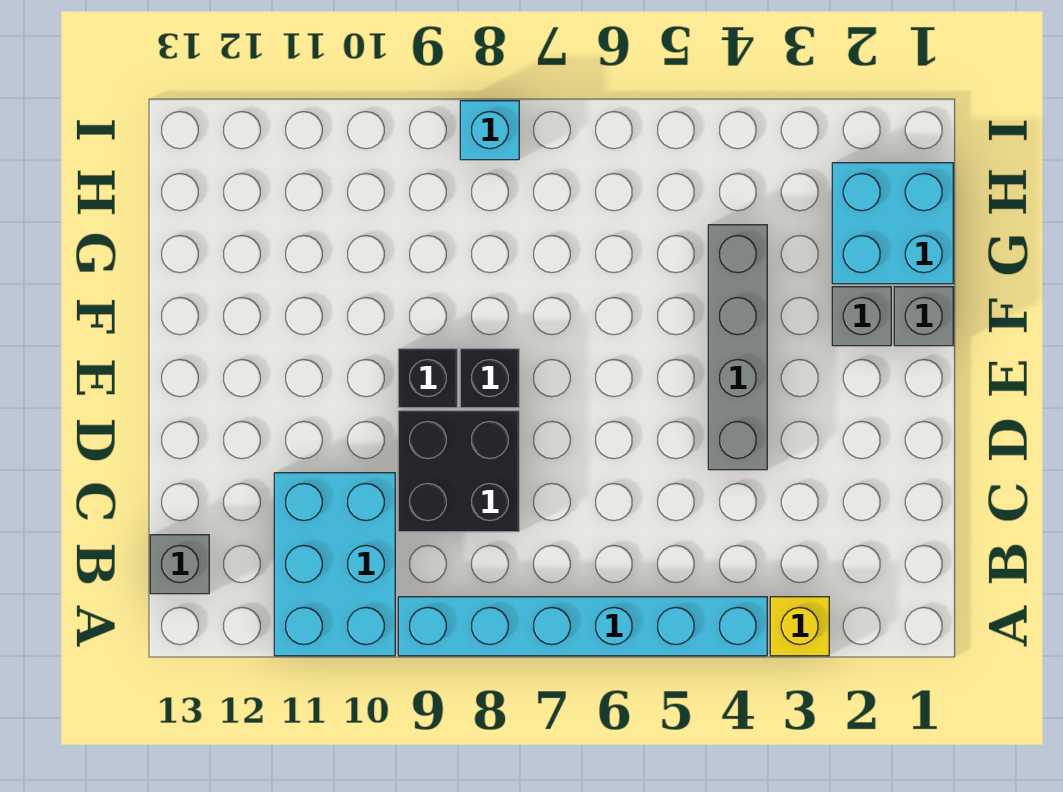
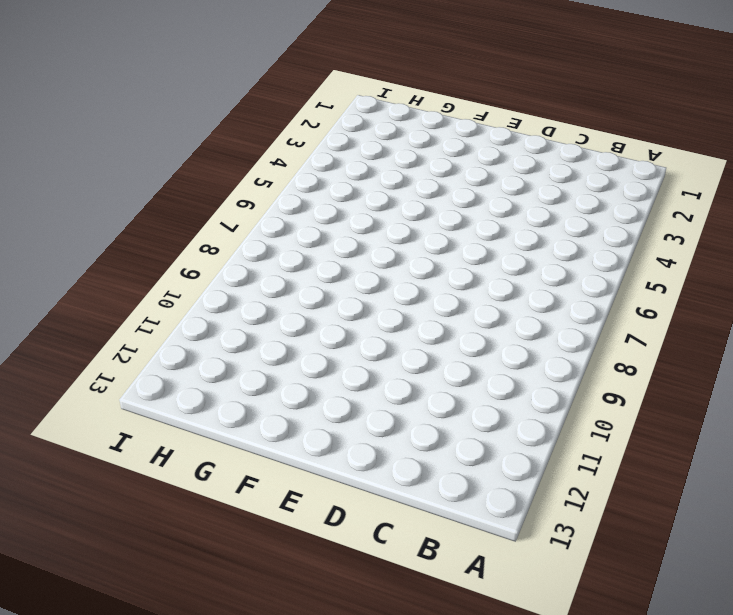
none -> yellow 1x1 brick [770,597,829,656]
none -> cyan 1x6 brick [398,597,767,656]
none -> cyan 2x3 brick [274,473,395,656]

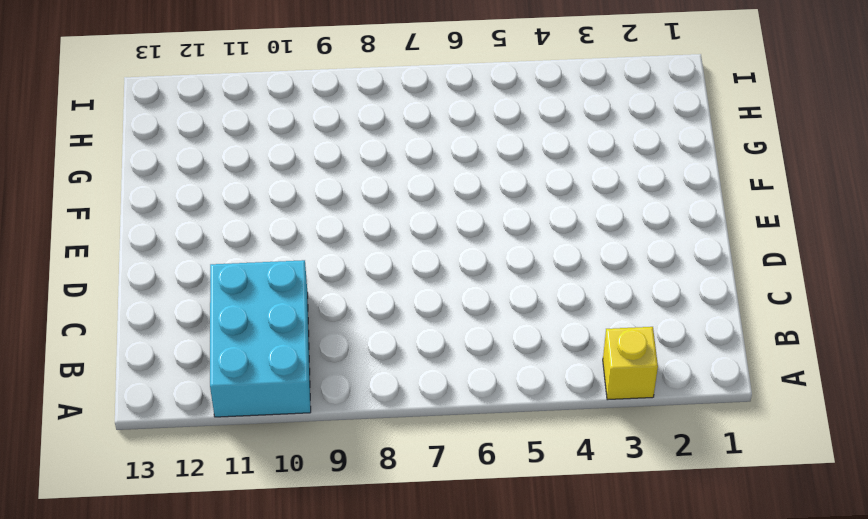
none -> cyan 1x6 brick [398,597,767,656]
none -> grey 1x1 brick [150,535,209,594]
none -> black 2x2 brick [398,411,519,532]

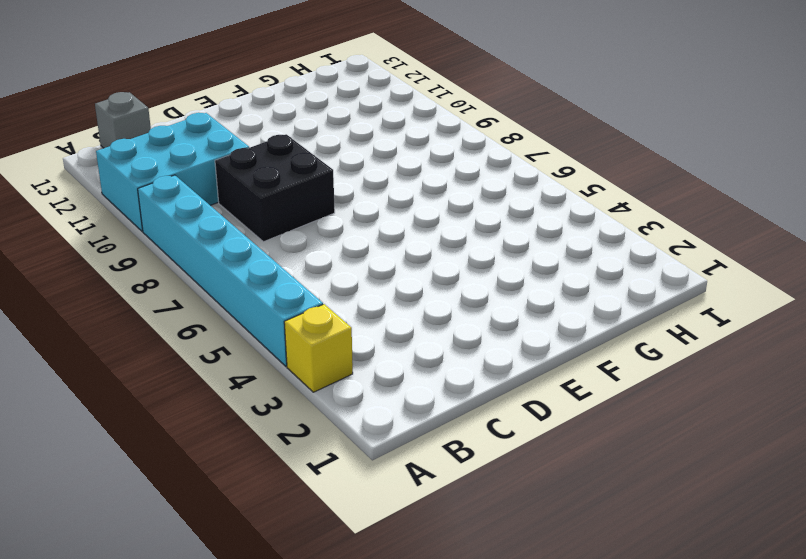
none -> grey 1x4 brick [708,225,767,470]
none -> black 1x1 brick [460,349,519,408]
none -> black 1x1 brick [398,349,457,408]

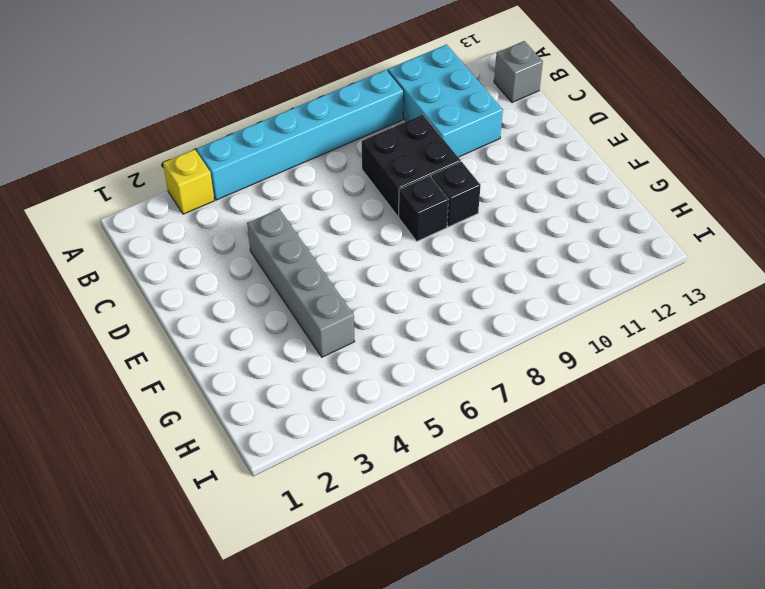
none -> grey 1x1 brick [894,287,953,346]
none -> grey 1x1 brick [832,287,891,346]
none -> cyan 2x2 brick [832,163,953,284]

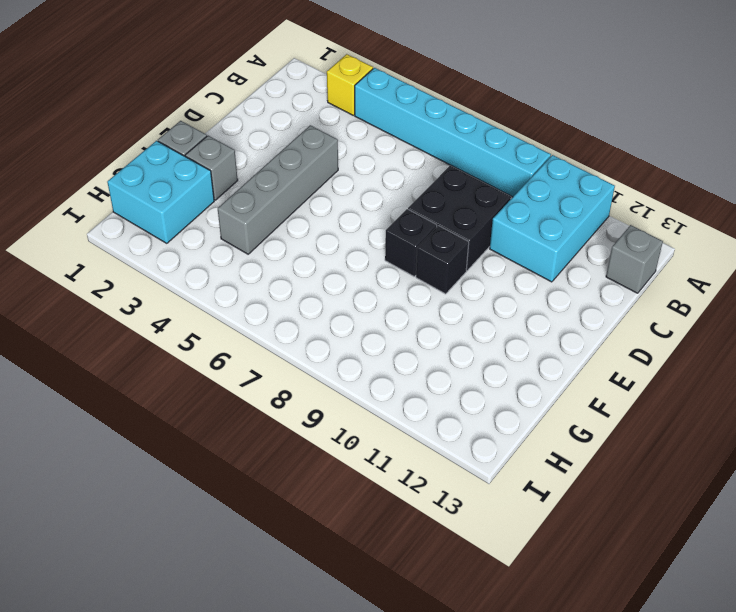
none -> cyan 1x1 brick [460,101,519,160]

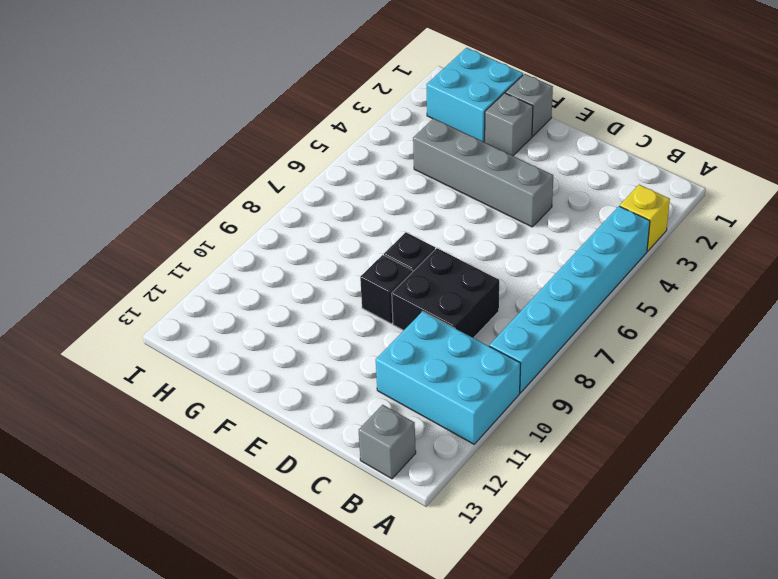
none -> cyan 1x1 brick [460,101,519,160]

